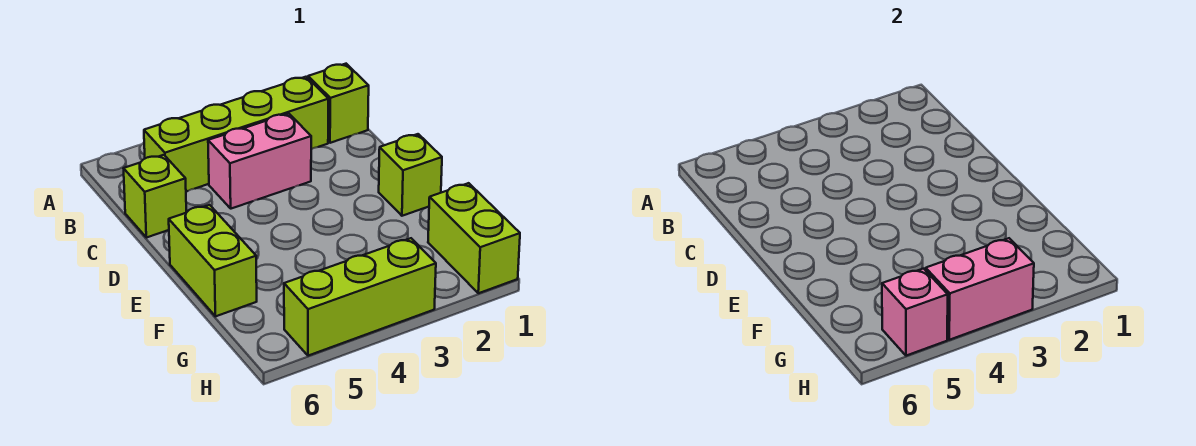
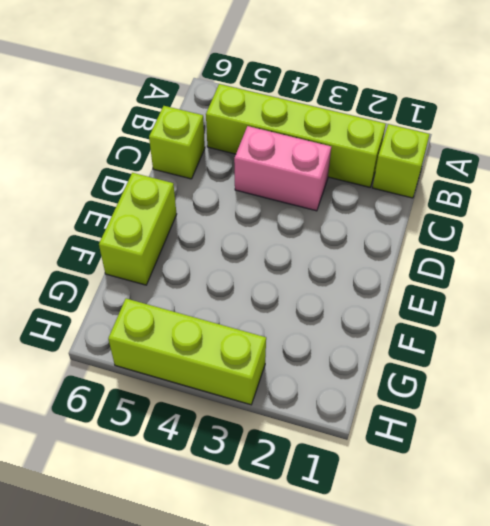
none -> lime 1x1 brick [379,134,442,216]
none -> lime 1x2 brick [428,183,520,293]

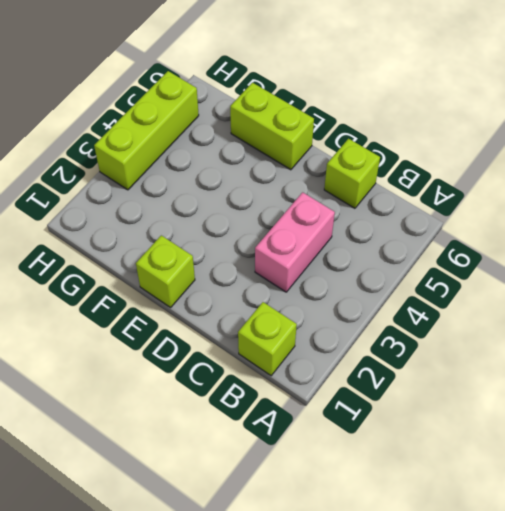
none -> lime 1x4 brick [144,77,328,191]
none -> lime 1x2 brick [428,183,520,293]

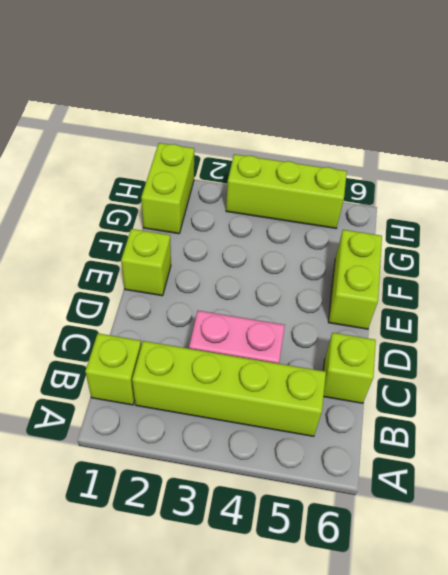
none -> pink 1x2 brick [926,238,1034,340]
none -> pink 1x1 brick [882,269,948,356]

